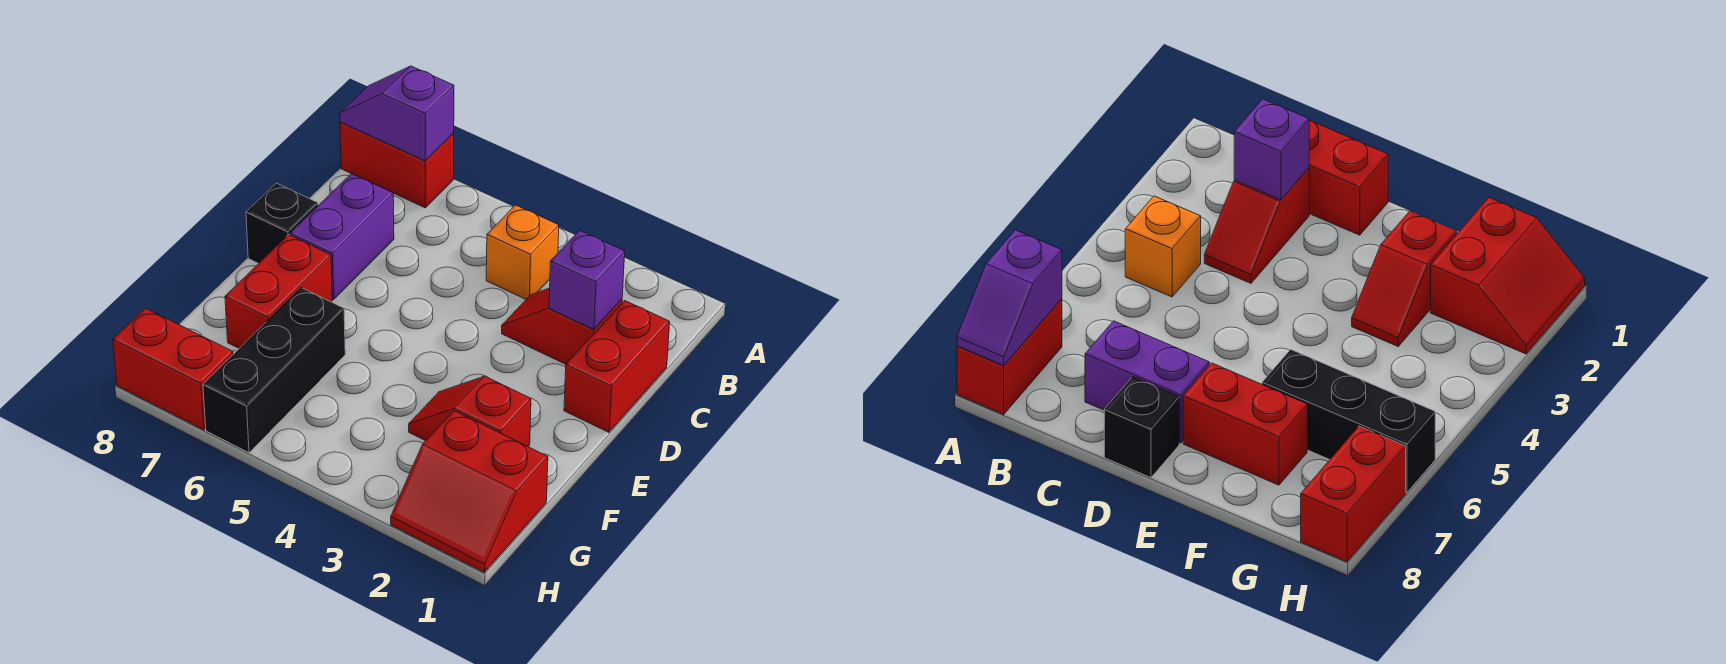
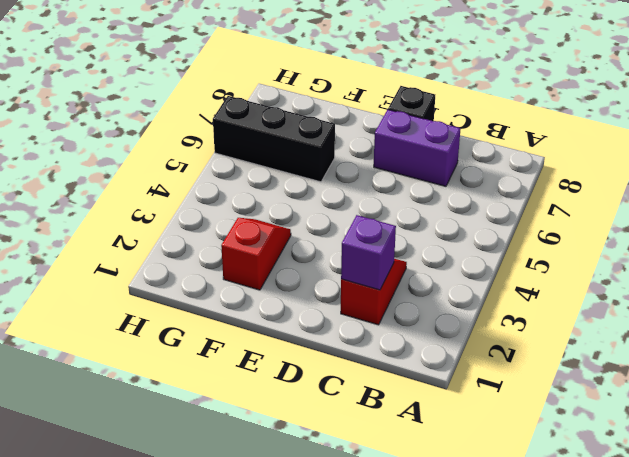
none -> red 1x2 brick [340,122,454,208]
none -> orange 1x1 brick [486,205,559,299]
none -> red 1x2 brick [564,300,670,432]

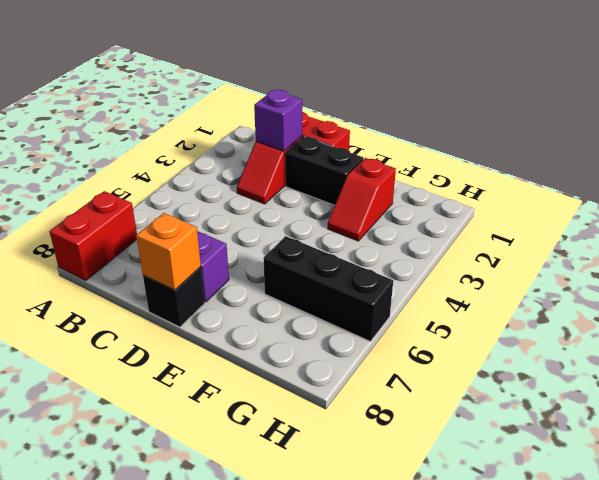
black 1x2 brick [285,137,363,205] -> none
orange 1x1 brick [136,213,201,290] -> orange 1x1 brick moved to [486,205,559,299]
none -> red 1x2 brick [225,235,332,348]
none -> red 2x2 slope [391,411,548,573]
none -> red 1x2 brick [113,308,233,430]

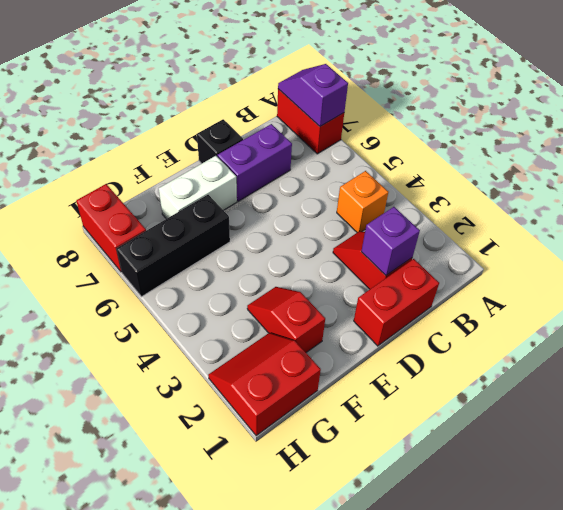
white 1x2 brick [159,156,237,219] -> red 1x2 brick [225,235,332,348]
red 2x2 slope [208,333,321,436] -> red 2x2 slope turned to [391,411,548,573]

